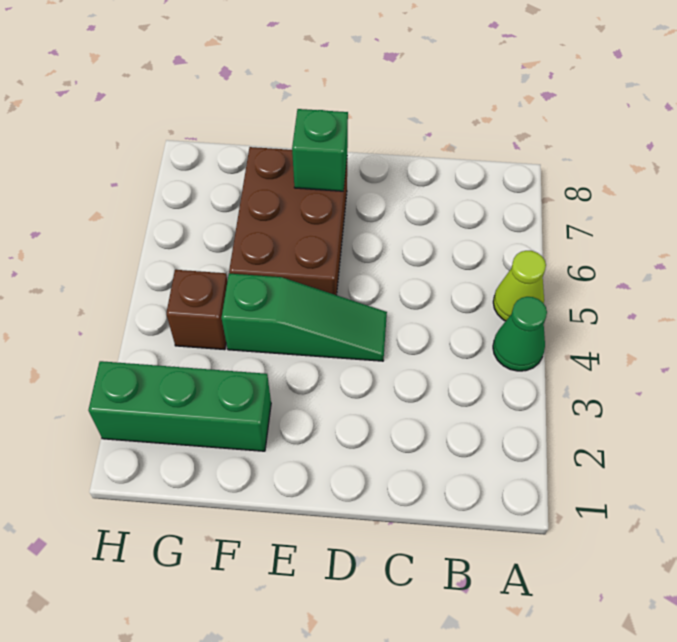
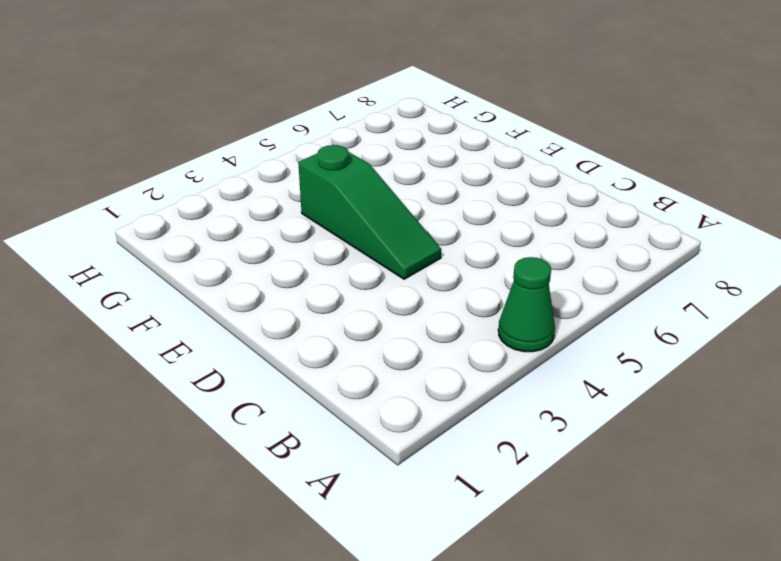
none -> lime 1x1 cone [493,251,546,321]
none -> brown 2x3 brick [229,147,347,295]

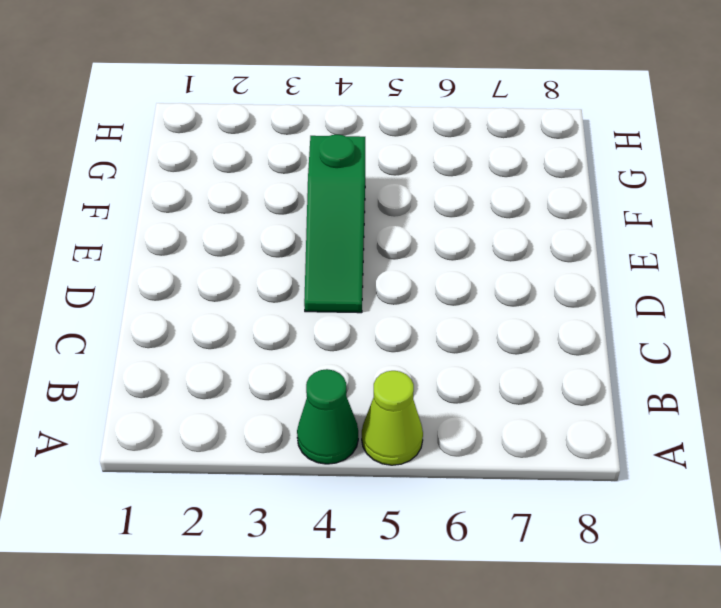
none -> brown 2x3 brick [229,147,347,295]
none -> green 1x3 brick [89,361,271,451]

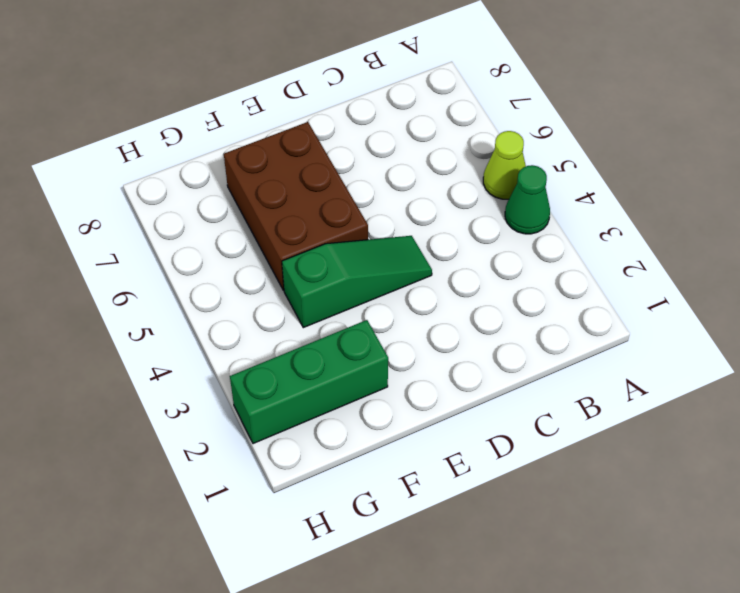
none -> brown 1x1 brick [166,270,227,350]
none -> green 1x1 brick [292,109,348,191]

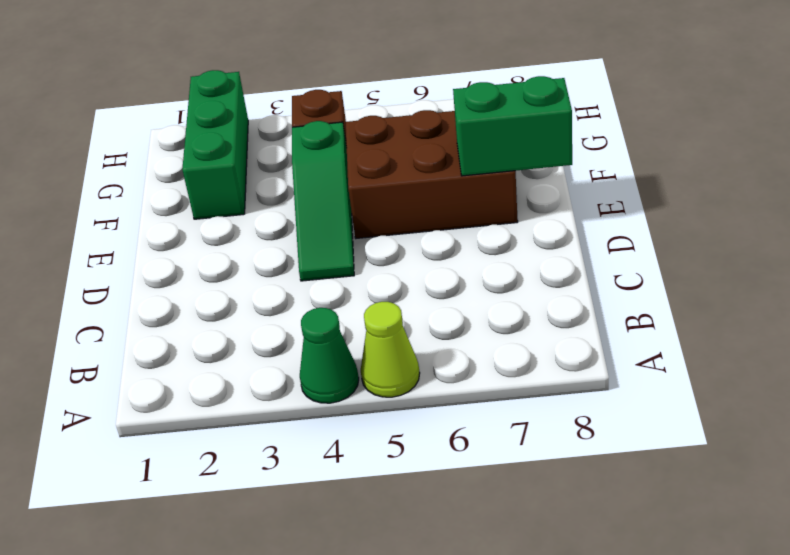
green 1x2 brick [453,76,572,176] -> green 1x1 brick [292,109,348,191]

